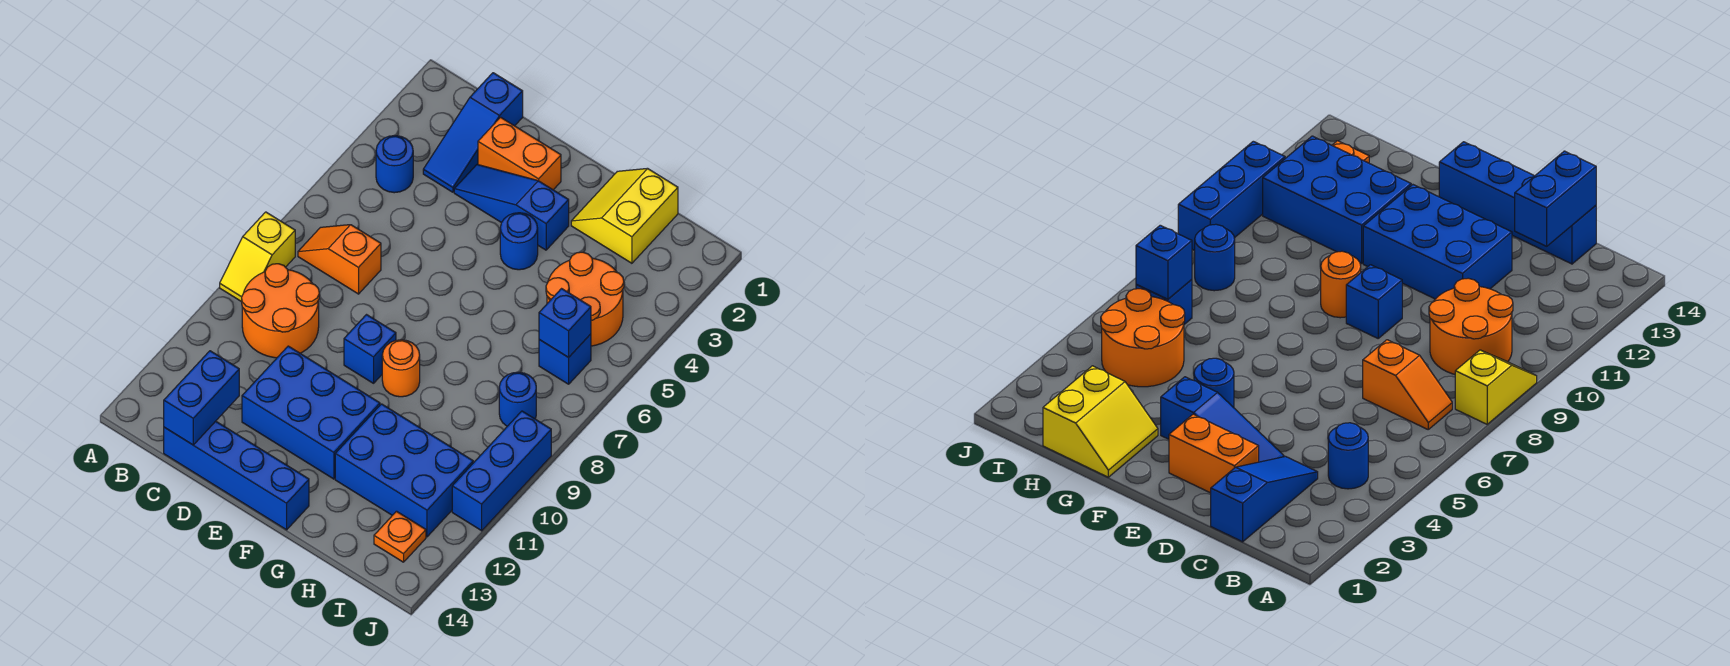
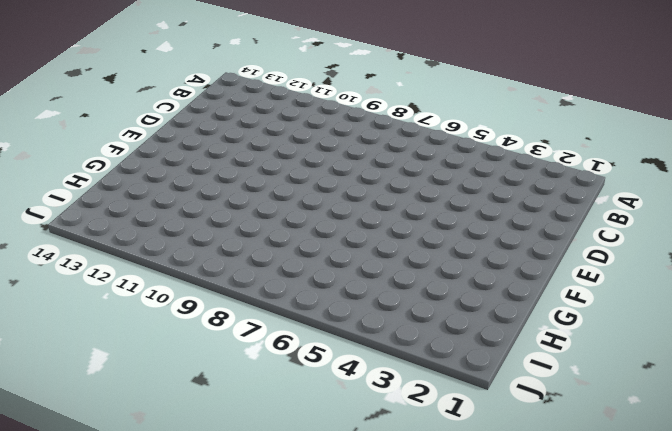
none -> yellow 1x2 slope [220,212,295,302]
none -> blue 1x1 round brick [376,136,413,193]
none -> orange 1x2 slope [298,225,381,294]

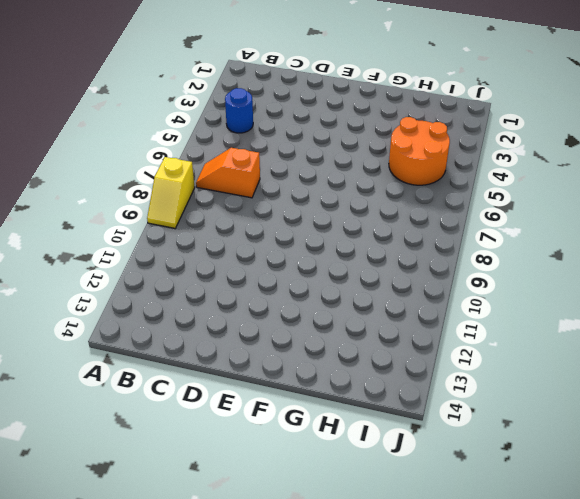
none -> orange 2x2 round brick [242,264,319,358]
none -> blue 1x3 slope [423,73,523,192]
none -> blue 1x4 brick [164,421,309,530]

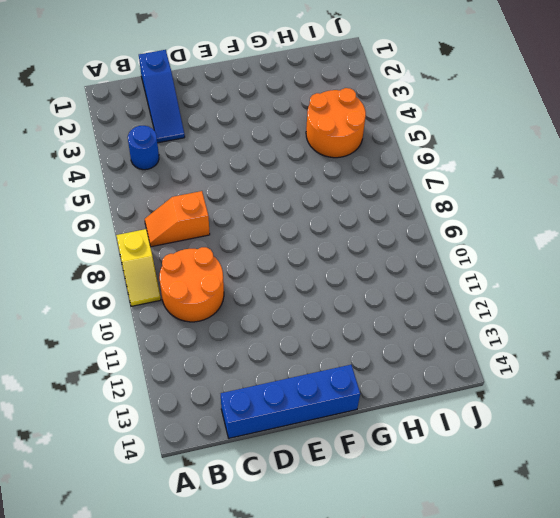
none -> orange 1x2 brick [478,117,561,190]
none -> blue 1x3 slope [454,164,569,250]
none -> blue 2x3 brick [242,346,380,479]

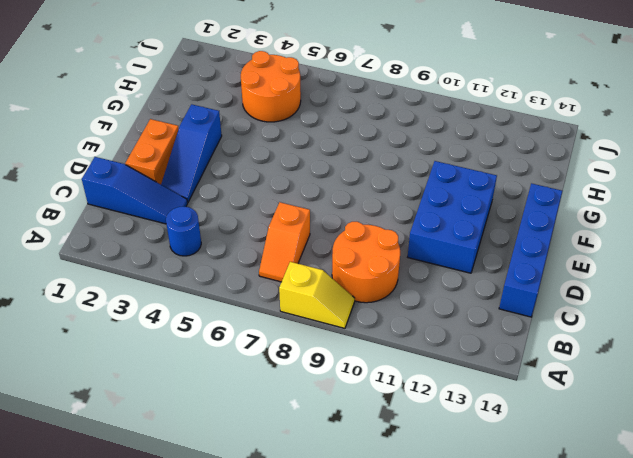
none -> blue 1x1 brick [344,315,396,383]
none -> blue 1x1 round brick [500,213,538,270]
none -> orange 1x1 round brick [382,340,420,397]

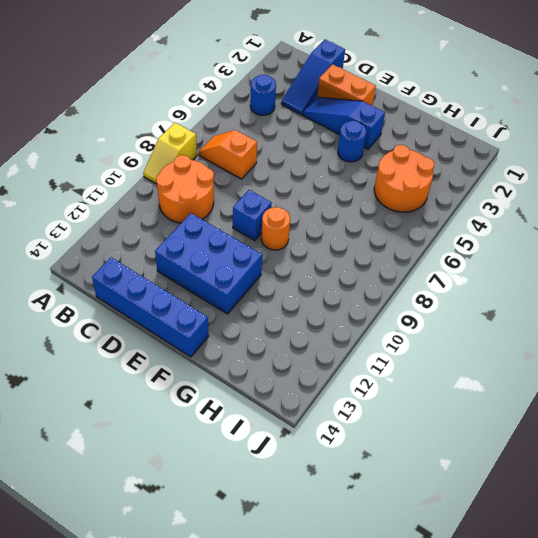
none -> yellow 2x2 slope [571,169,678,263]
none -> blue 2x3 brick [335,404,473,537]
none -> blue 1x1 brick [539,334,591,384]

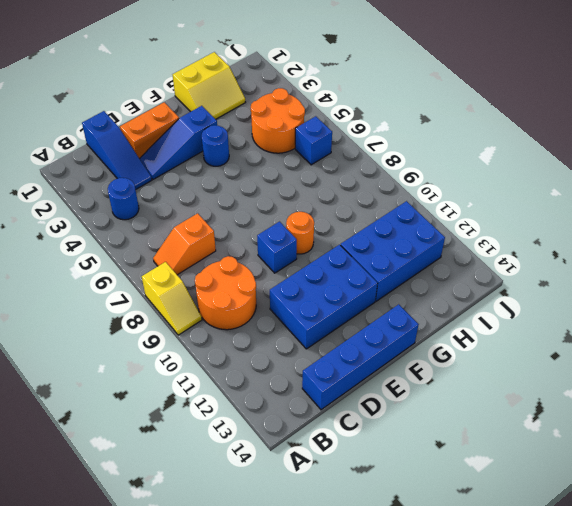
yellow 2x2 slope [173,52,246,119] -> yellow 2x2 slope turned to [571,169,678,263]
none -> blue 1x1 round brick [499,372,536,426]
none -> orange 1x1 plate [374,511,426,562]
none -> blue 1x3 brick [452,411,551,531]

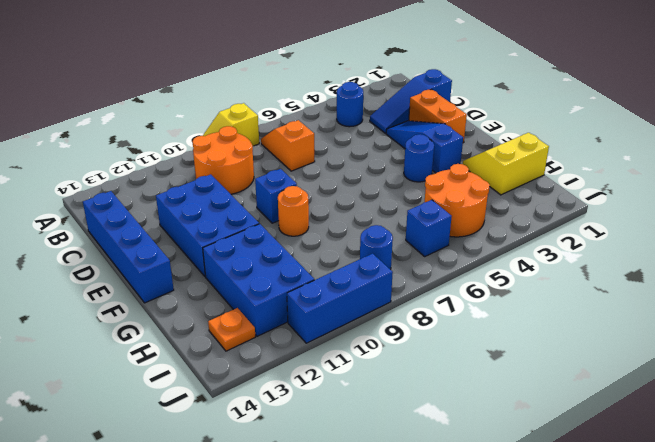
none -> blue 1x2 brick [164,351,239,445]
none -> blue 1x1 brick [539,289,591,357]

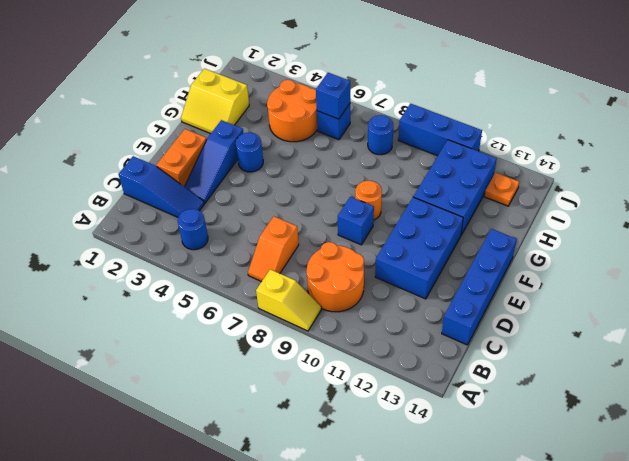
none -> blue 1x2 brick [164,351,239,445]

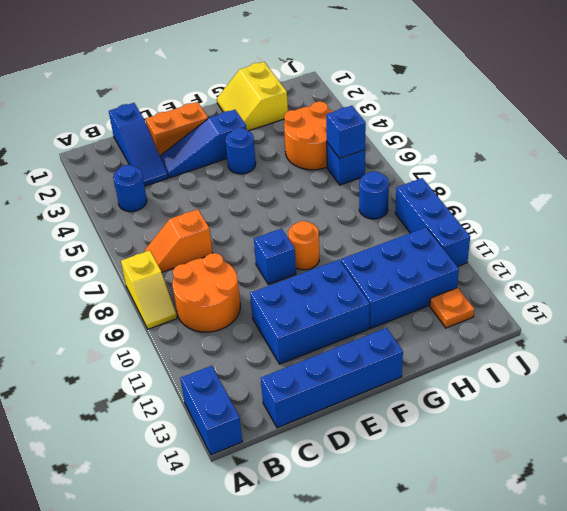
blue 1x2 brick [180,366,242,455] -> blue 1x2 brick moved to [164,351,239,445]

